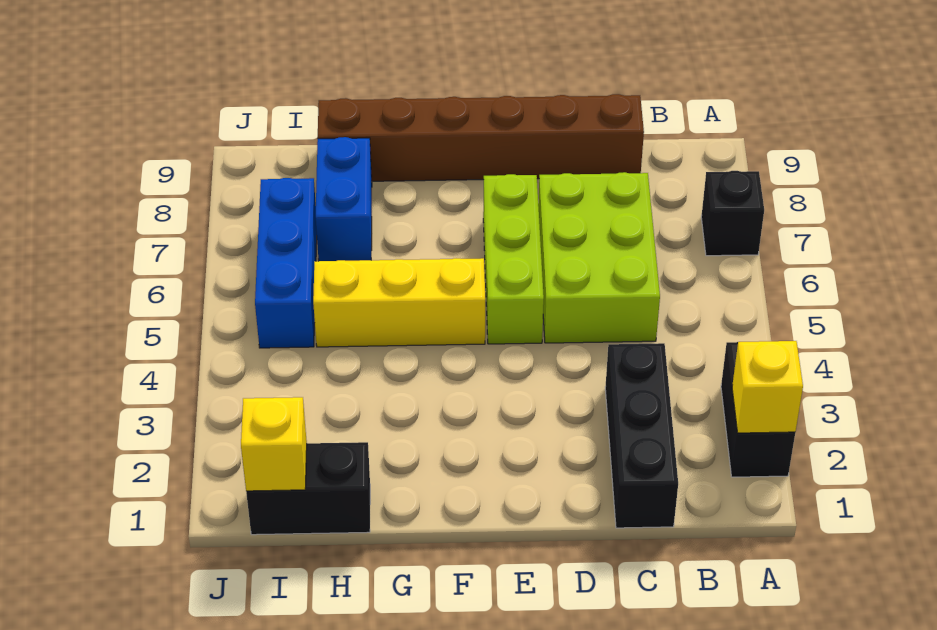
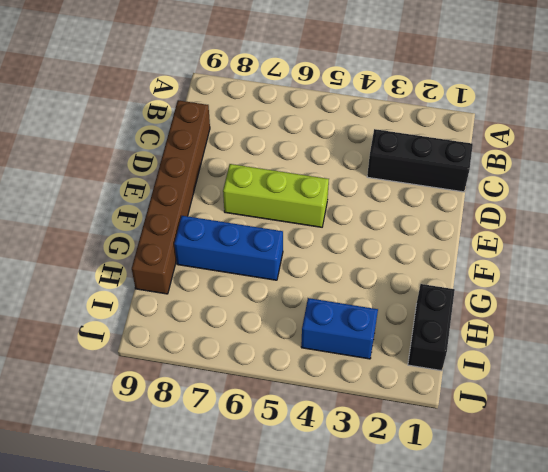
blue 1x3 brick [174,216,283,280] -> blue 1x3 brick moved to [255,178,317,348]
blue 1x2 brick [301,298,378,359] -> blue 1x2 brick moved to [316,137,372,261]
none -> black 1x2 brick [721,342,795,477]
none -> black 1x1 brick [701,171,764,256]
none -> lime 2x3 brick [538,172,660,343]

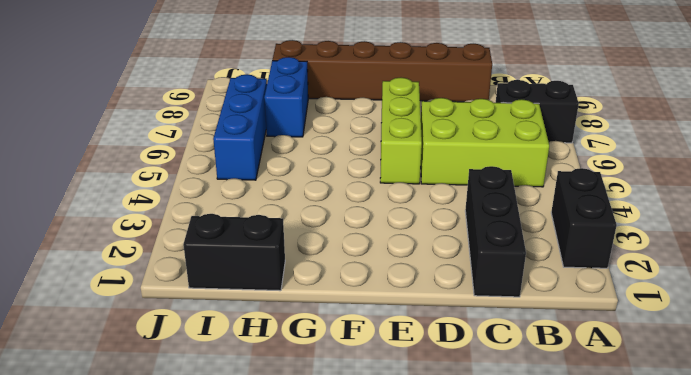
black 1x2 brick [496,80,579,143] -> black 1x1 brick [701,171,764,256]
lime 2x3 brick [421,98,549,187] -> lime 2x3 brick turned to [538,172,660,343]
none -> yellow 1x3 brick [313,258,485,347]
none -> yellow 1x1 brick [732,341,803,433]
none -> yellow 1x1 brick [241,397,307,491]

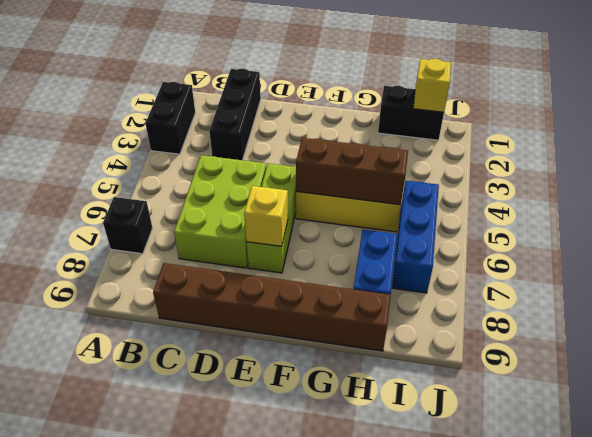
yellow 1x1 brick [244,186,288,246] -> yellow 1x1 brick moved to [732,341,803,433]
brown 1x3 brick [296,138,408,205] -> none

